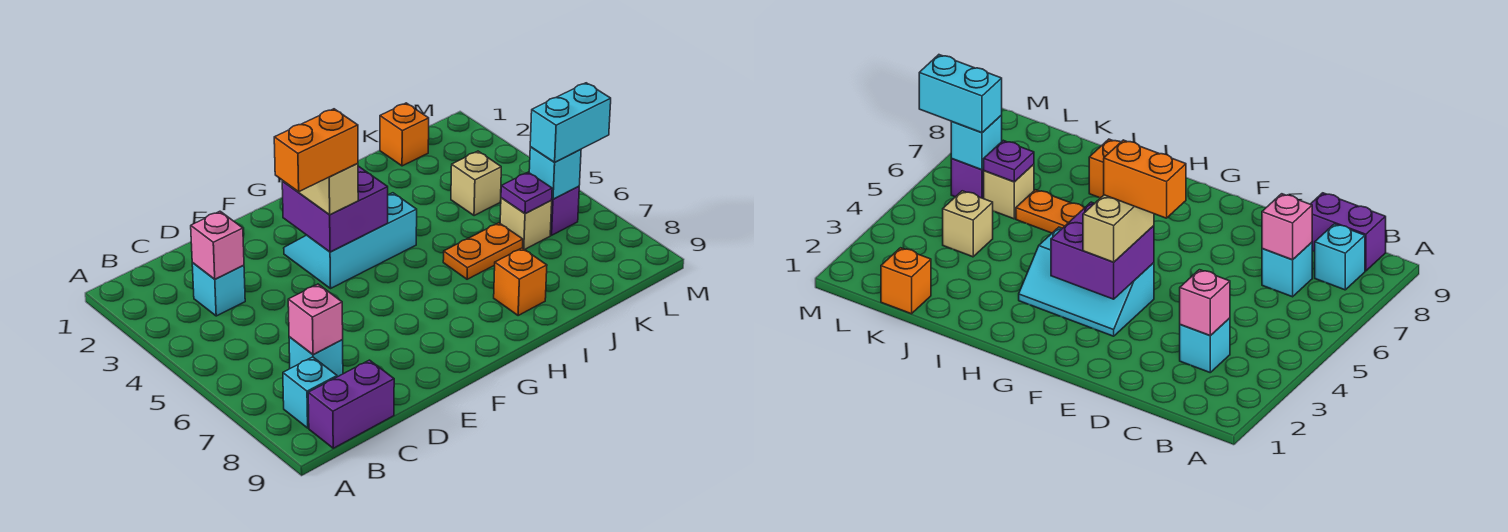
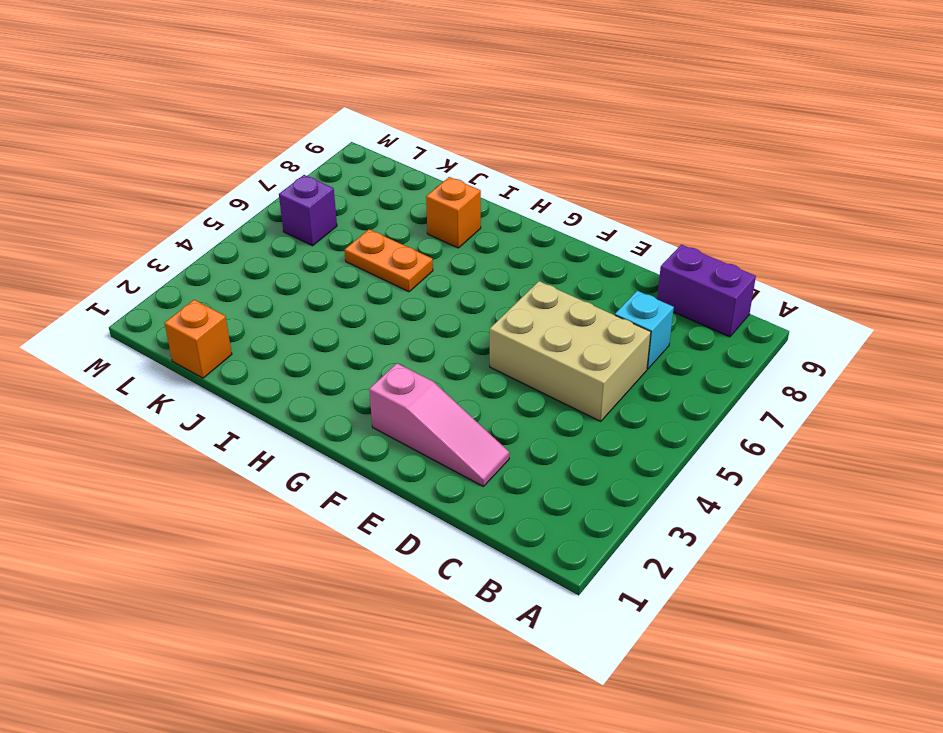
tan 2x3 brick [490,281,651,421] -> none
pink 1x3 slope [369,363,510,487] -> none
none -> cyan 1x1 brick [283,357,337,428]
none -> cyan 1x1 brick [192,263,245,316]
none -> cyan 2x3 slope [284,193,417,288]

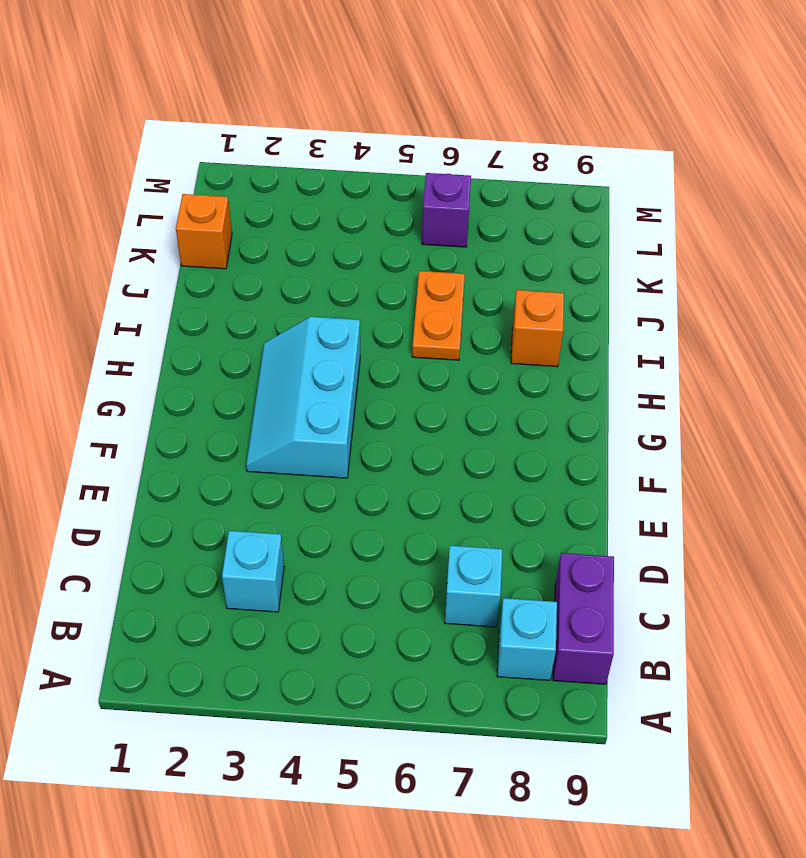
none -> tan 1x1 brick [451,151,501,216]
none -> tan 1x1 brick [500,198,552,250]
none -> pink 1x1 brick [191,211,244,279]

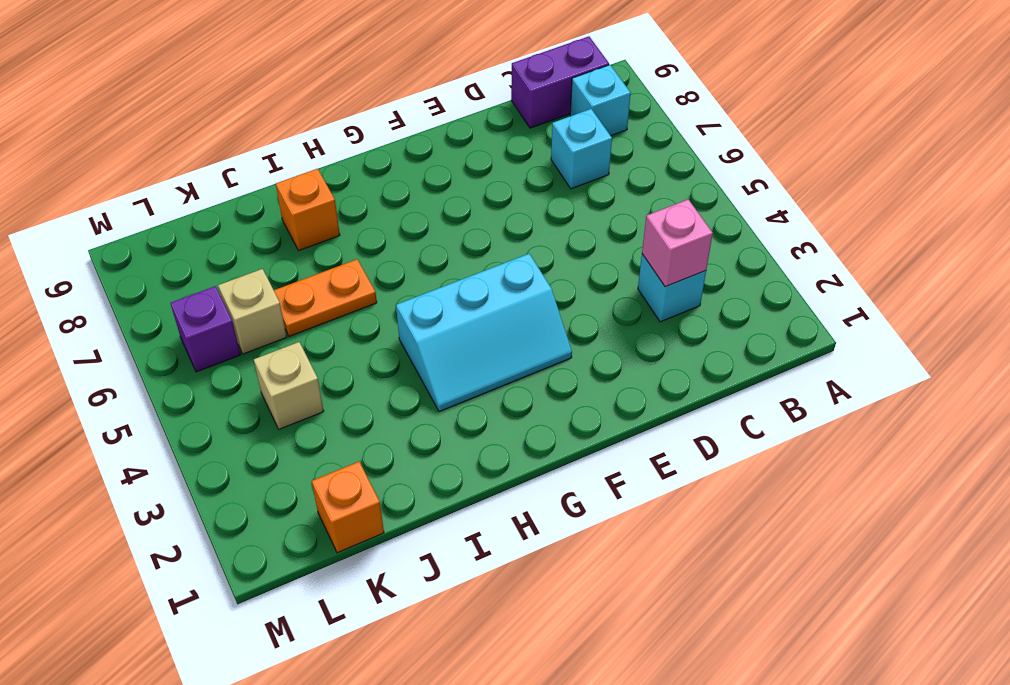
none -> pink 1x1 brick [288,284,343,355]
none -> purple 2x2 brick [282,166,388,252]
none -> purple 1x1 plate [501,172,552,214]

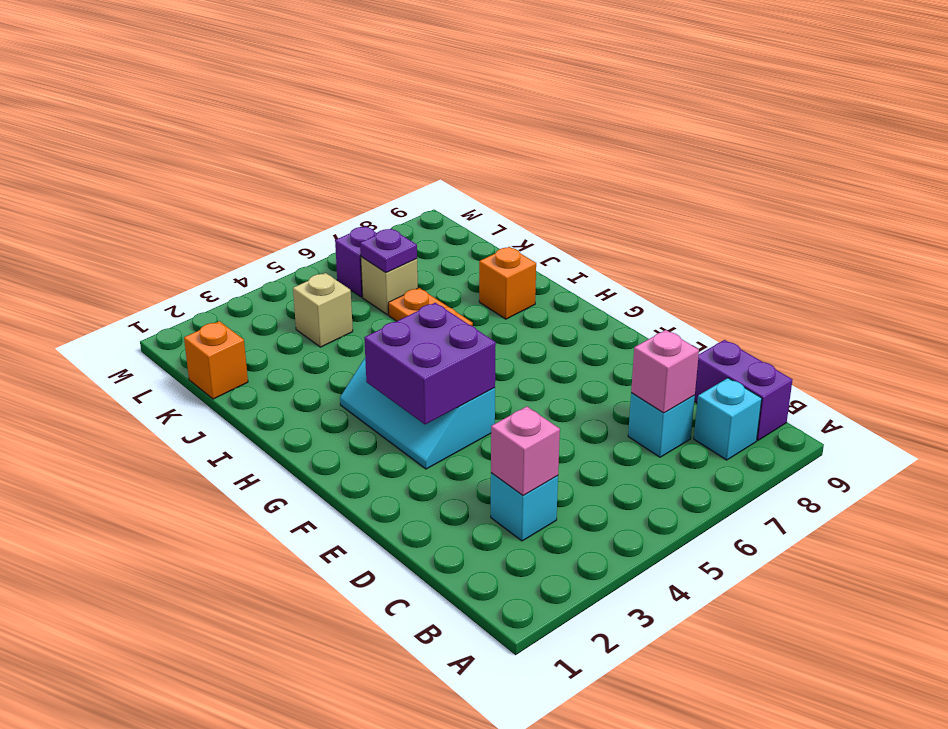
none -> cyan 1x1 brick [529,147,581,199]
none -> tan 1x2 brick [282,164,358,215]
none -> cyan 1x2 brick [530,83,611,162]

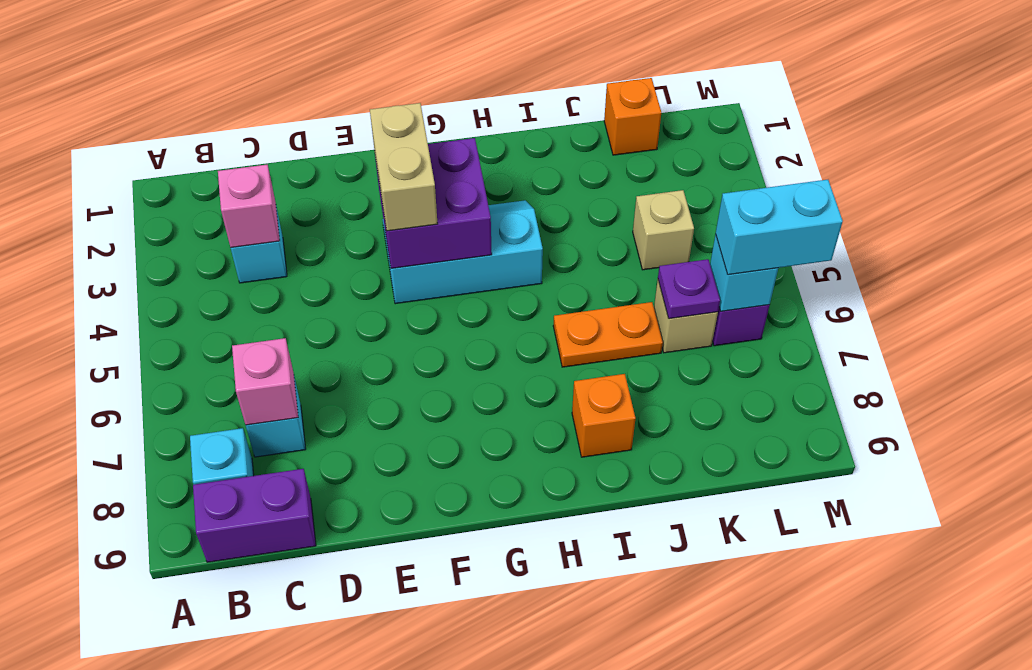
none -> orange 1x2 brick [274,109,358,192]

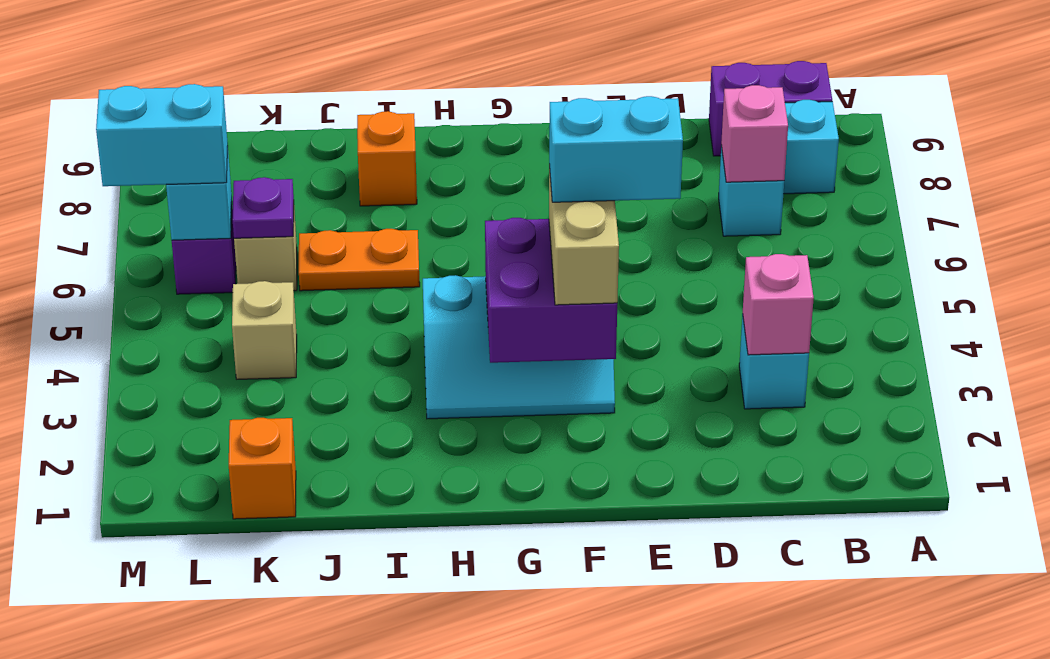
cyan 1x2 brick [549,96,683,202] -> orange 1x2 brick [274,109,358,192]

